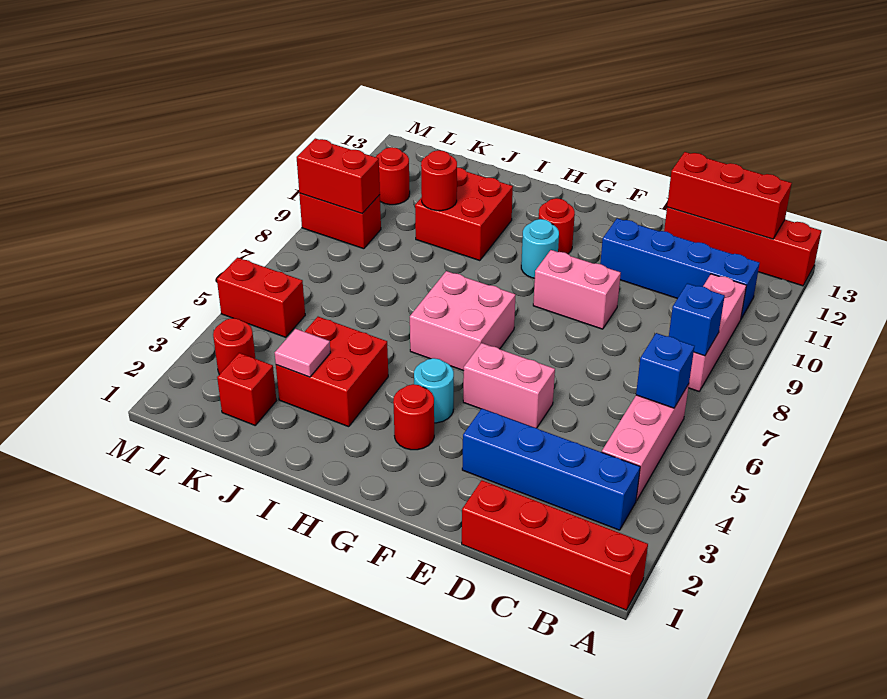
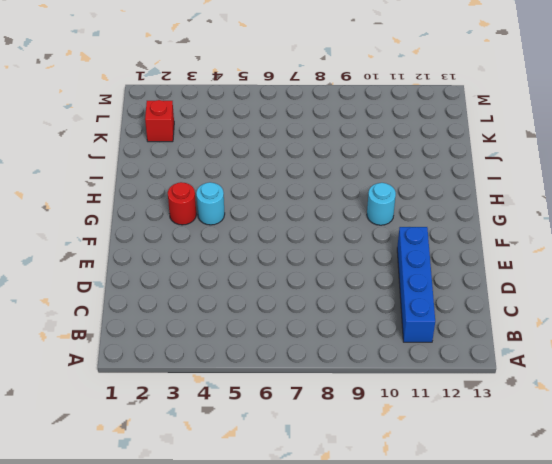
none -> red 1x4 brick [462,480,648,610]
none -> red 1x4 brick [664,207,821,286]
none -> blue 1x4 brick [462,409,640,530]

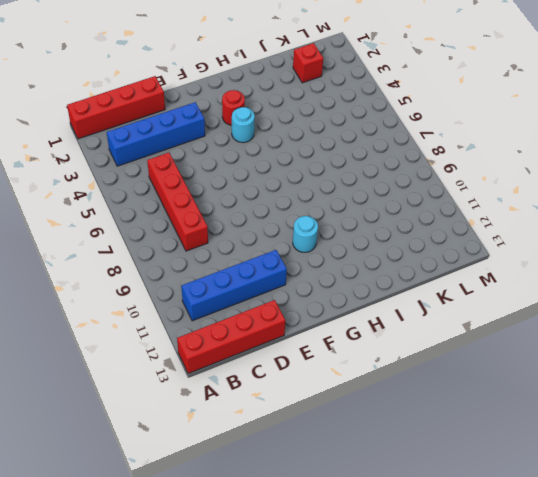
red 1x4 brick [147,153,208,251] -> none
none -> pink 1x3 brick [602,384,689,500]
none -> pink 1x3 brick [688,274,746,391]
none -> pink 1x2 brick [463,343,555,428]

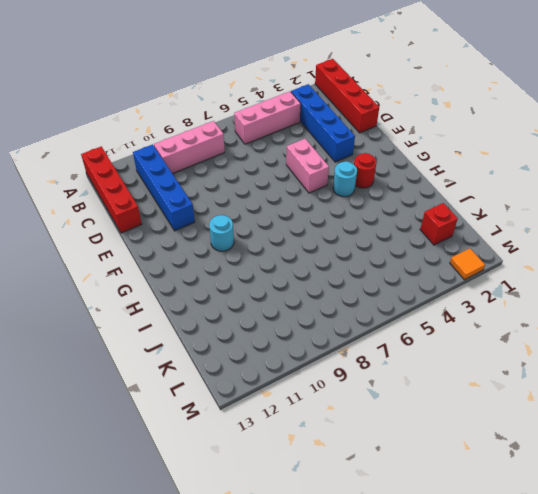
orange 1x1 tile [450,248,485,280] -> none
none -> pink 1x2 brick [533,250,621,329]
none -> pink 2x2 brick [410,271,516,371]
none -> red 1x1 round brick [539,198,575,254]

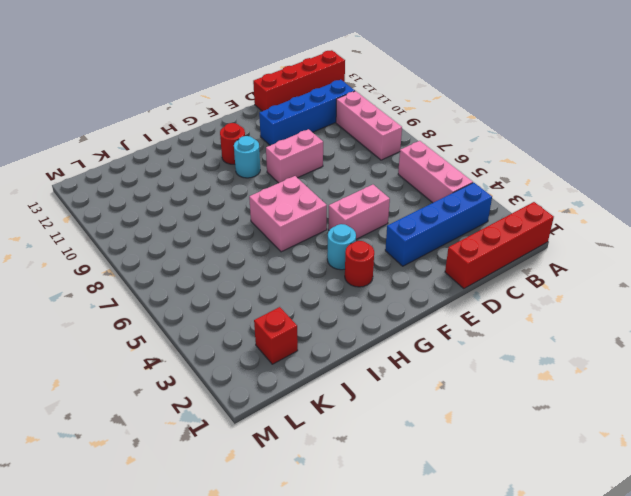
none -> red 2x2 brick [276,317,388,427]
none -> red 2x2 brick [415,167,513,261]
none -> red 1x1 round brick [213,318,255,375]

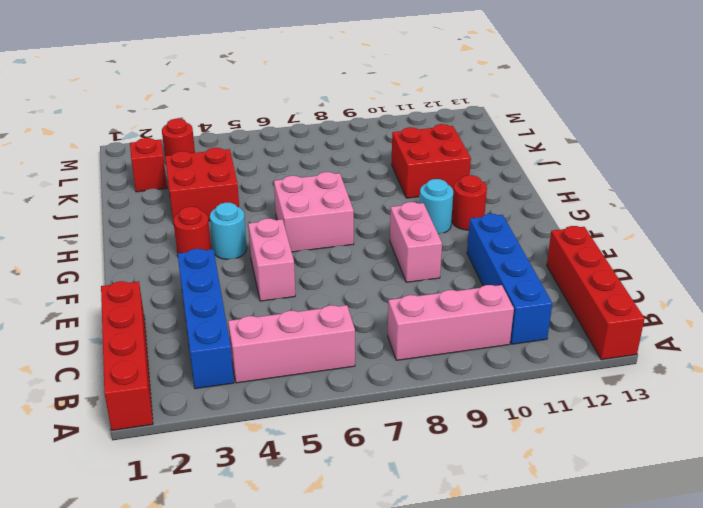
none -> red 1x2 brick [217,258,305,337]
none -> red 1x2 brick [299,193,381,249]
none -> red 1x1 round brick [376,147,410,205]

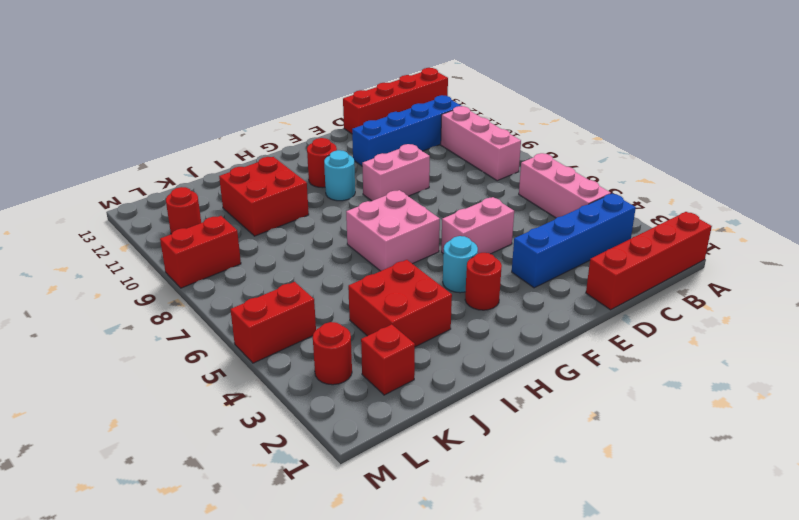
none -> blue 1x1 brick [636,333,694,408]
none -> blue 1x1 brick [669,283,725,356]
none -> red 1x3 brick [667,152,792,239]

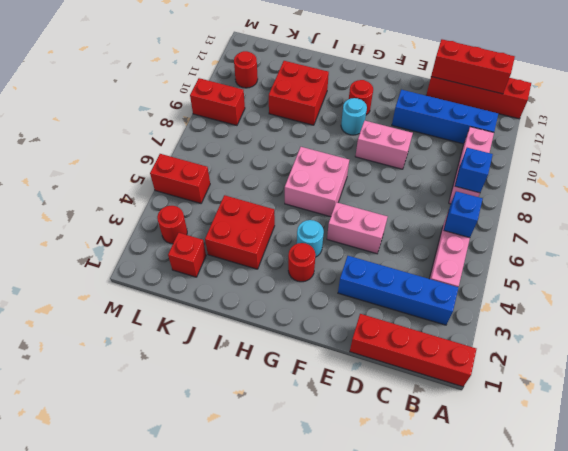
none -> pink 1x1 tile [275,329,331,377]
none -> red 1x1 round brick [421,150,457,211]
none -> red 1x2 brick [297,138,380,214]

